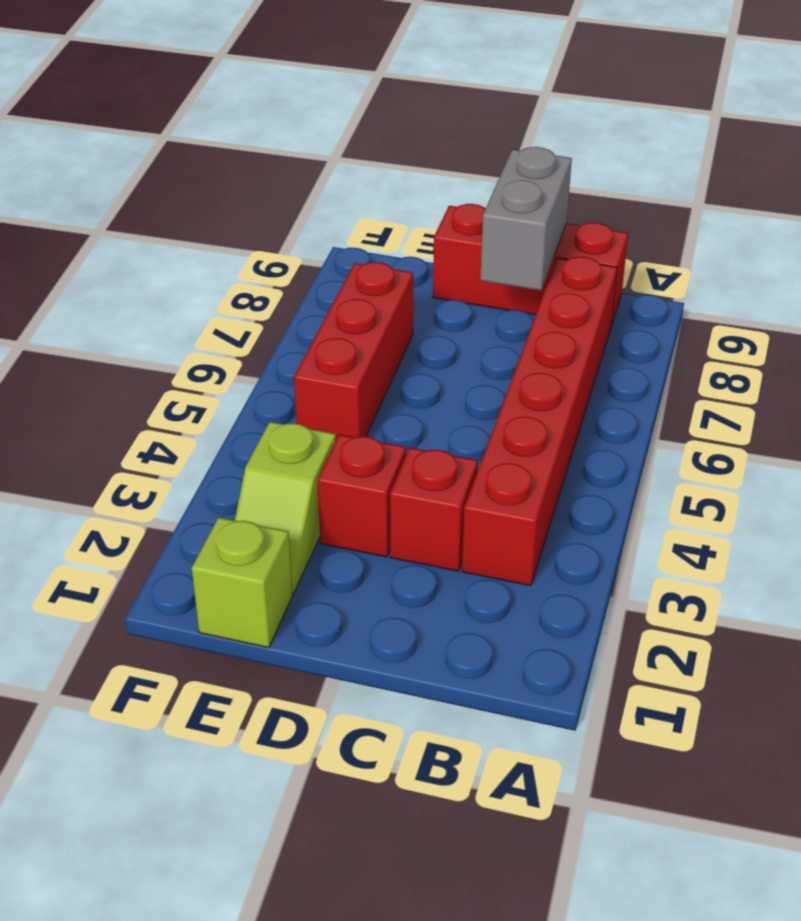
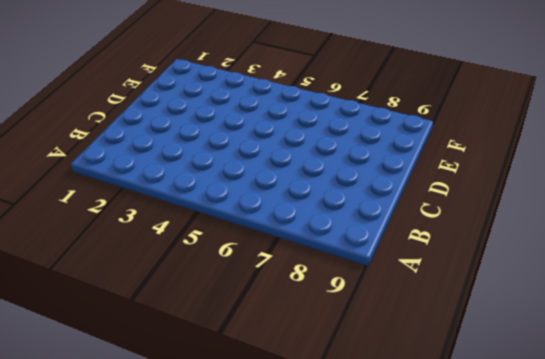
none -> red 1x6 brick [462,257,617,586]
none -> red 1x3 brick [433,204,628,326]

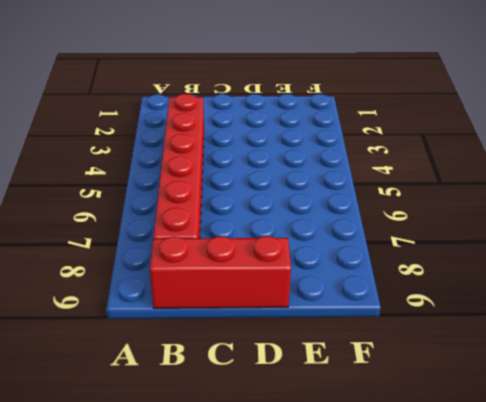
none -> red 1x1 brick [390,448,478,571]
none -> red 1x1 brick [317,435,406,557]

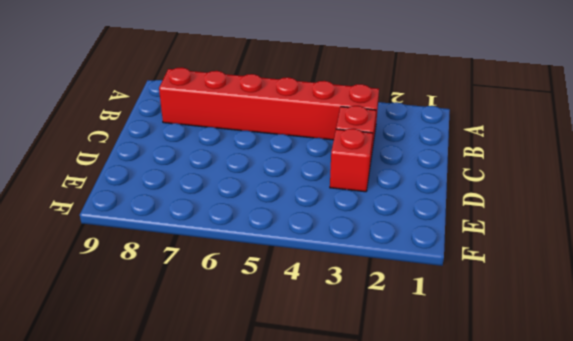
none -> red 1x3 brick [433,204,628,326]
none -> lime 1x1 brick [192,518,293,648]

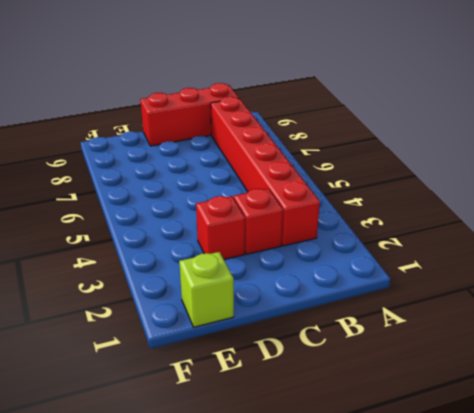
none -> lime 1x2 slope [235,422,336,594]
none -> red 1x3 brick [294,262,413,440]

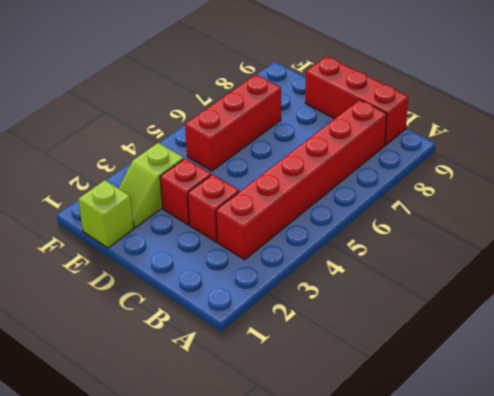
none -> grey 1x2 brick [480,147,572,290]

